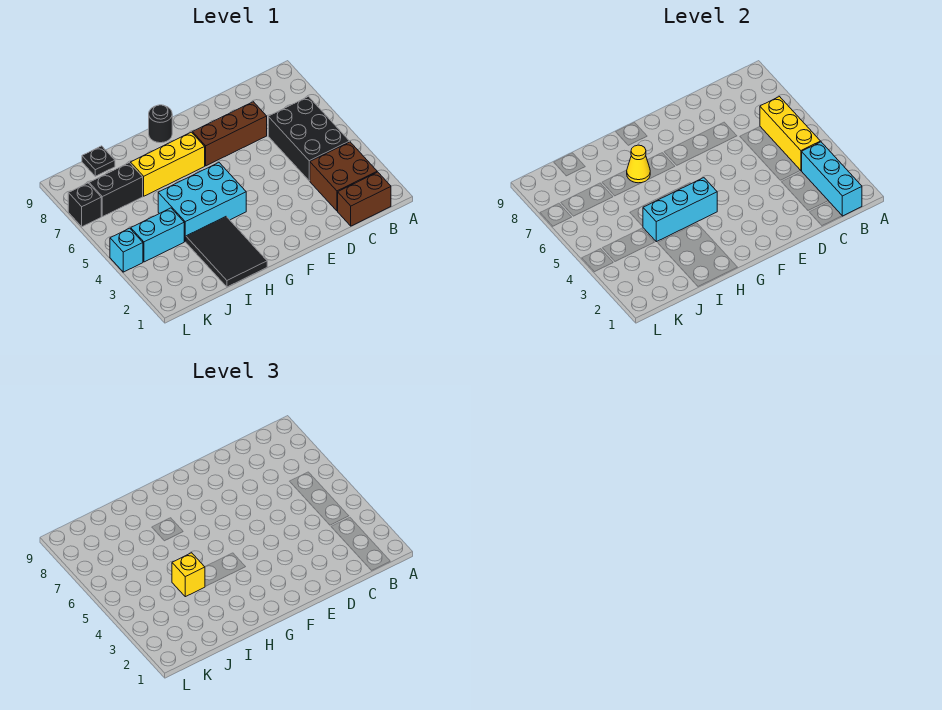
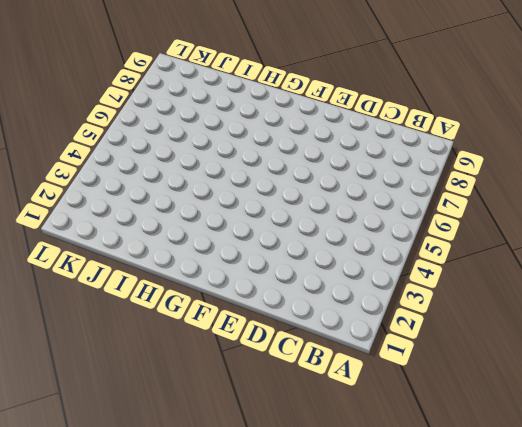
none -> brown 1x2 brick [338,172,391,226]
none -> brown 2x2 brick [310,142,377,211]
none -> black 2x3 brick [268,97,349,181]

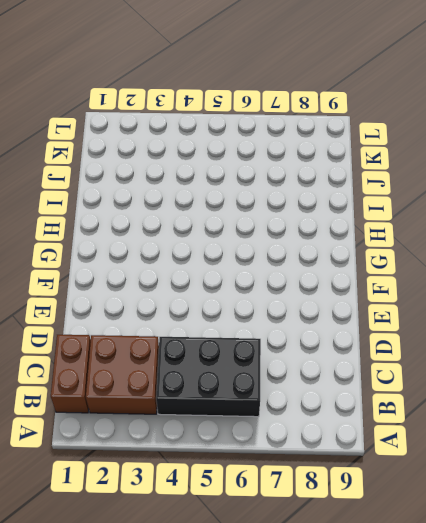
none -> brown 1x3 brick [192,102,267,166]
none -> cyan 2x3 brick [158,163,246,242]
none -> yellow 1x3 brick [130,132,205,196]

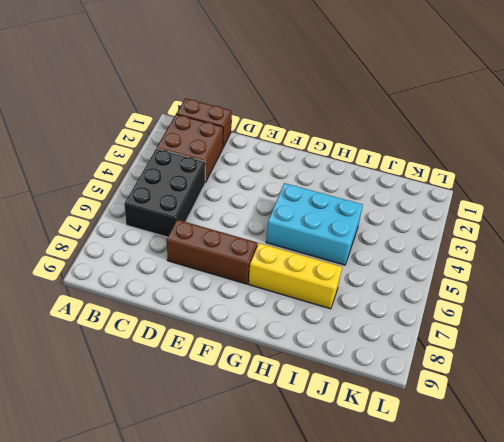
none -> black 1x1 round brick [149,105,172,143]
none -> black 2x3 tile [186,217,267,287]
none -> cyan 1x2 brick [131,208,184,262]

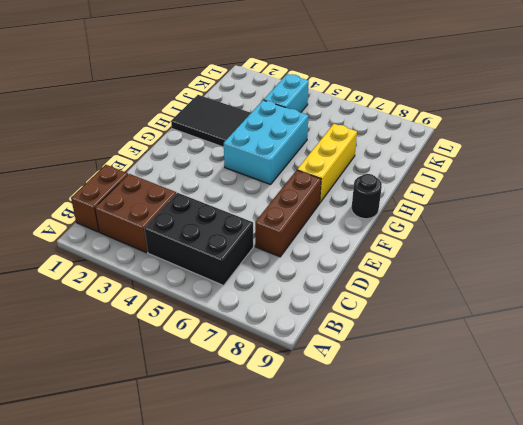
none -> black 1x2 brick [89,163,143,217]
none -> black 1x1 plate [82,146,115,176]
none -> cyan 1x1 brick [110,228,143,272]

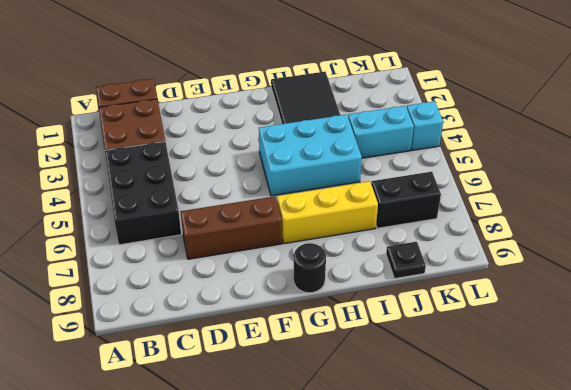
none -> black 1x1 brick [68,183,101,227]
none -> cyan 1x3 brick [802,142,862,216]
none -> yellow 1x3 brick [760,97,820,171]

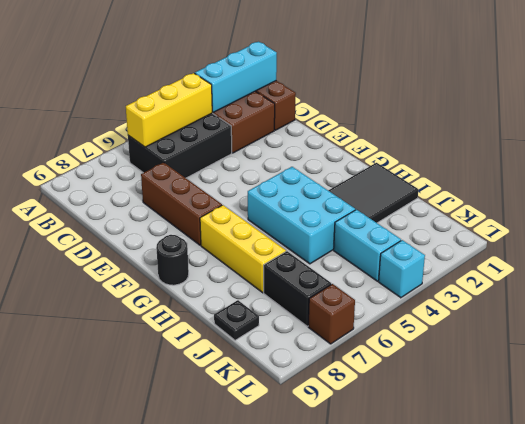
brown 1x1 brick [308,284,355,344] -> black 1x1 brick [68,183,101,227]
none -> cyan 1x3 brick [643,178,717,242]
none -> yellow 1x1 cone [627,145,650,183]
none -> yellow 1x1 brick [172,553,205,597]

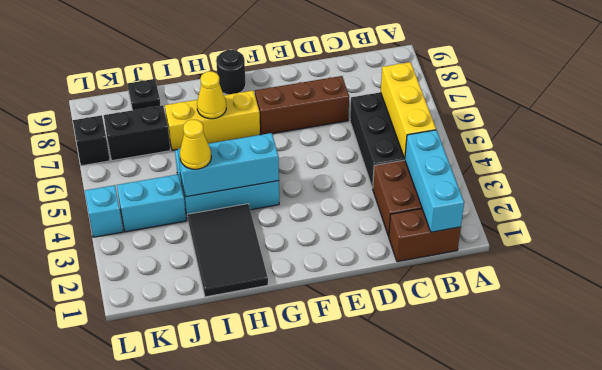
yellow 1x1 cone [180,120,211,169] -> yellow 1x1 brick [172,553,205,597]

